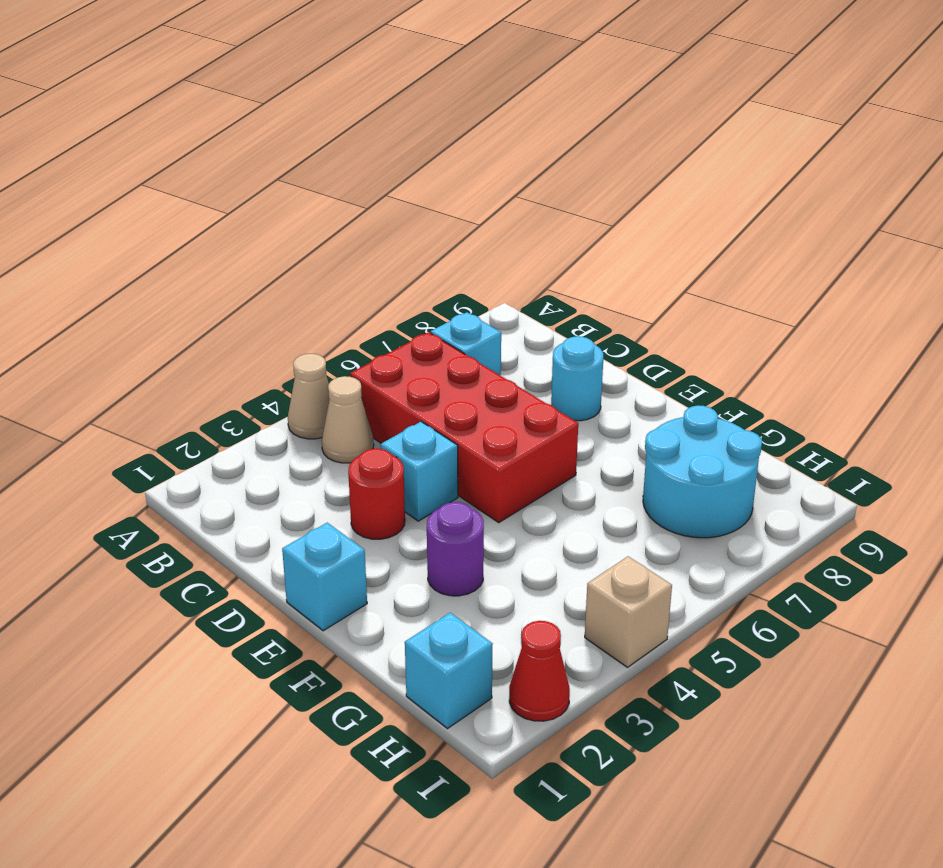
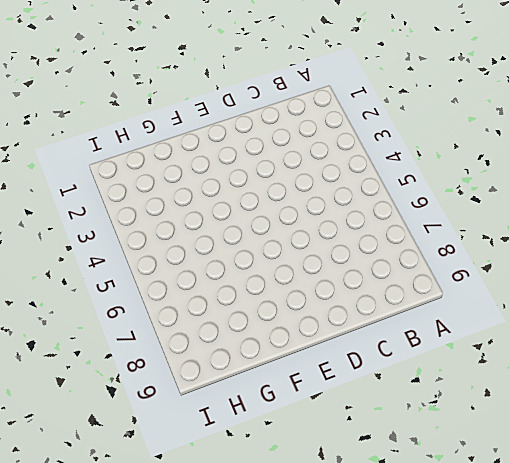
none -> tan 1x1 cone [288,354,330,439]
none -> tan 1x1 cone [322,376,374,463]
none -> red 2x4 brick [350,332,578,522]

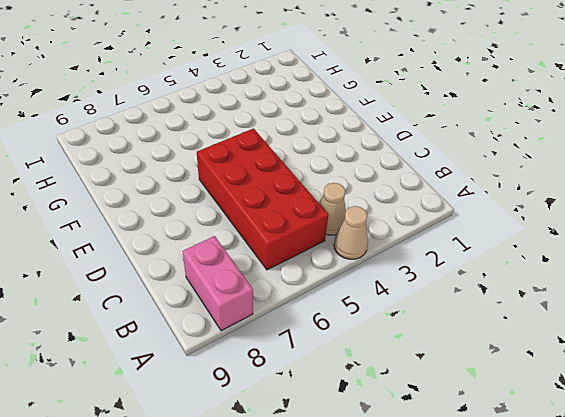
pink 1x2 brick [182,236,253,331] -> none
none -> cyan 1x1 brick [431,312,501,376]
none -> red 1x1 round brick [348,448,405,539]
none -> cyan 1x1 brick [381,422,458,521]

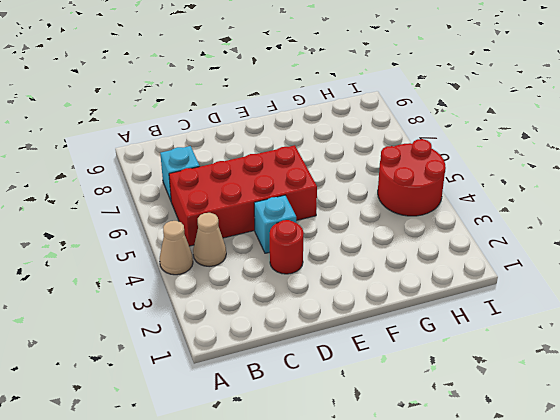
red 2x2 round brick [378,139,446,216] -> tan 1x1 brick [585,557,672,667]
none -> cyan 1x1 round brick [551,336,603,421]
none -> cyan 1x1 brick [282,523,367,631]
none -> purple 1x1 round brick [427,502,484,596]

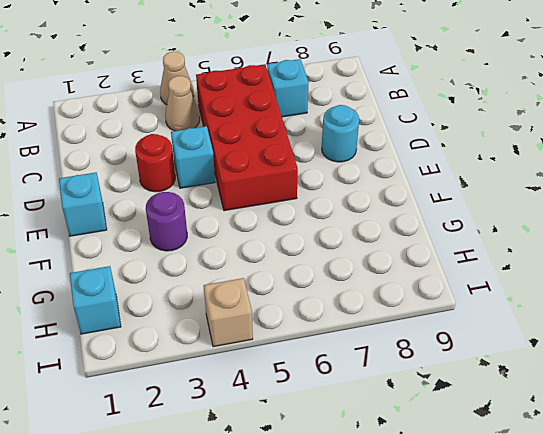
none -> cyan 2x2 round brick [643,405,762,538]
none -> red 1x1 cone [509,621,570,721]

